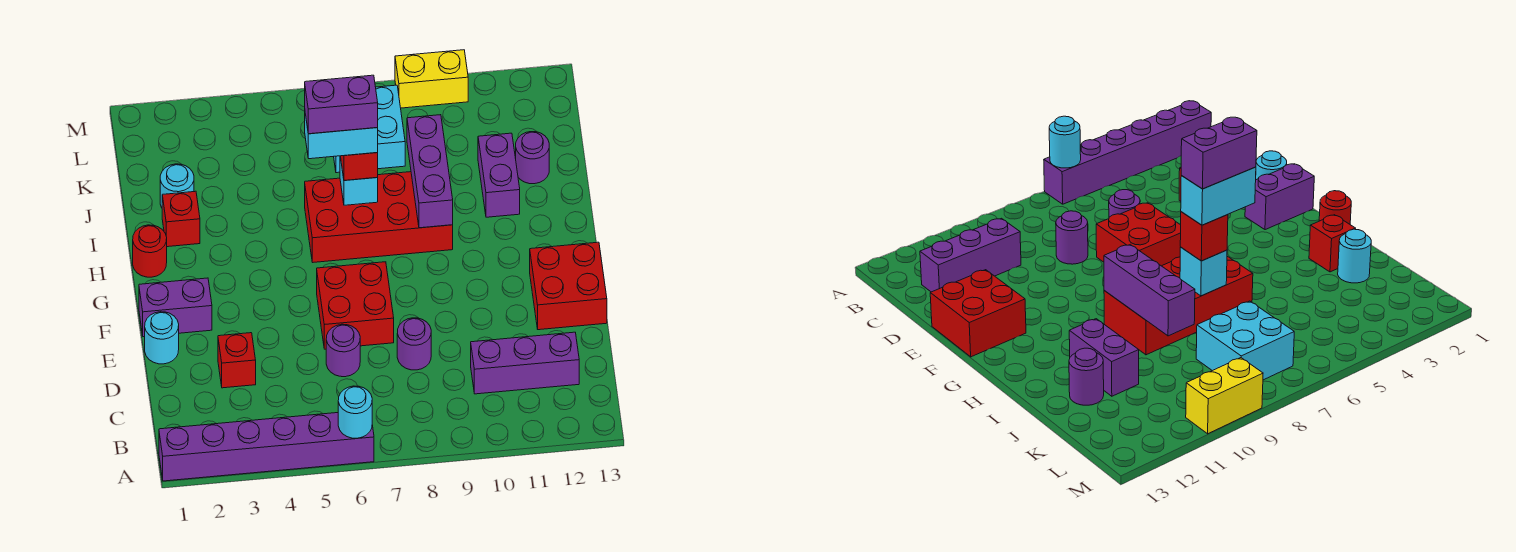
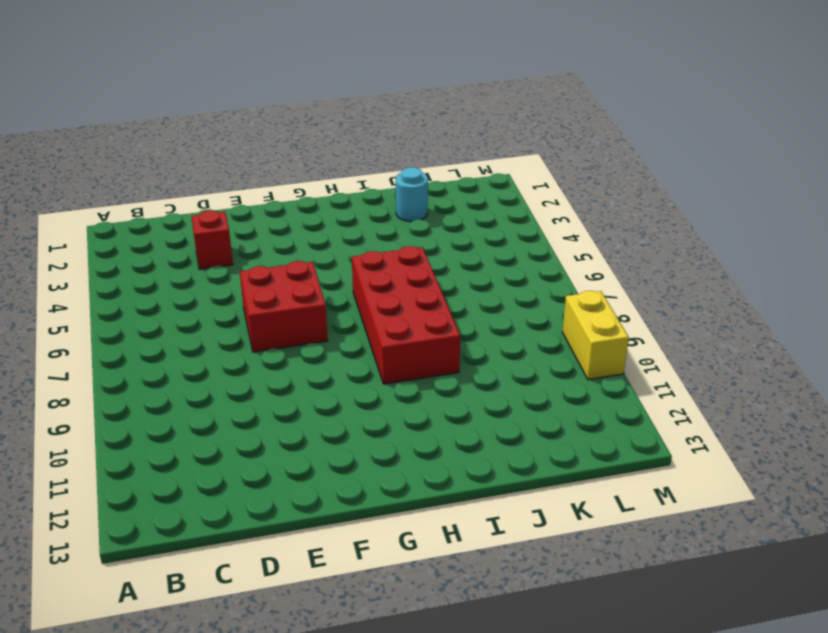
none -> purple 1x6 brick [159,413,374,481]
none -> purple 1x3 brick [471,332,579,394]
none -> purple 1x1 round brick [326,324,360,377]

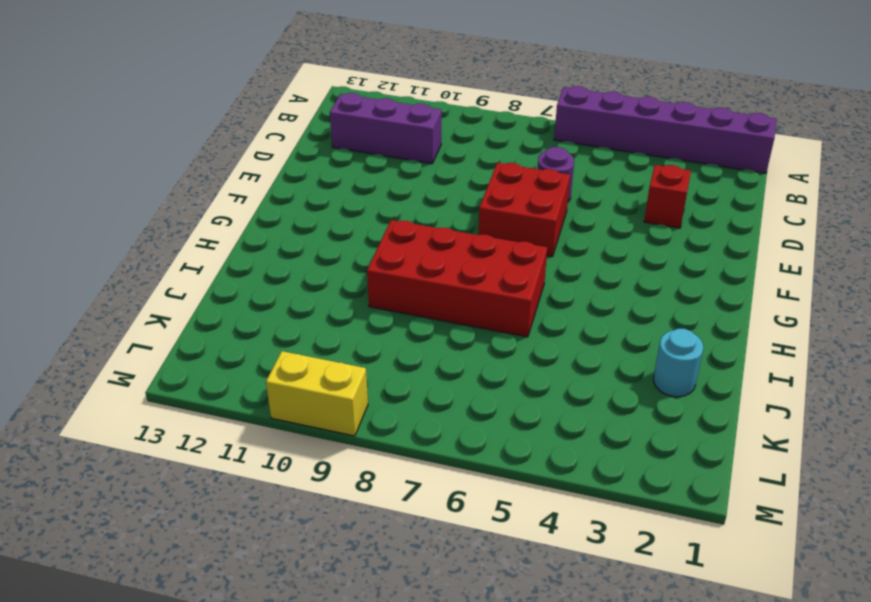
none -> purple 1x1 round brick [397,318,431,370]
none -> cyan 1x1 round brick [145,312,179,364]
none -> red 2x2 brick [530,242,607,330]

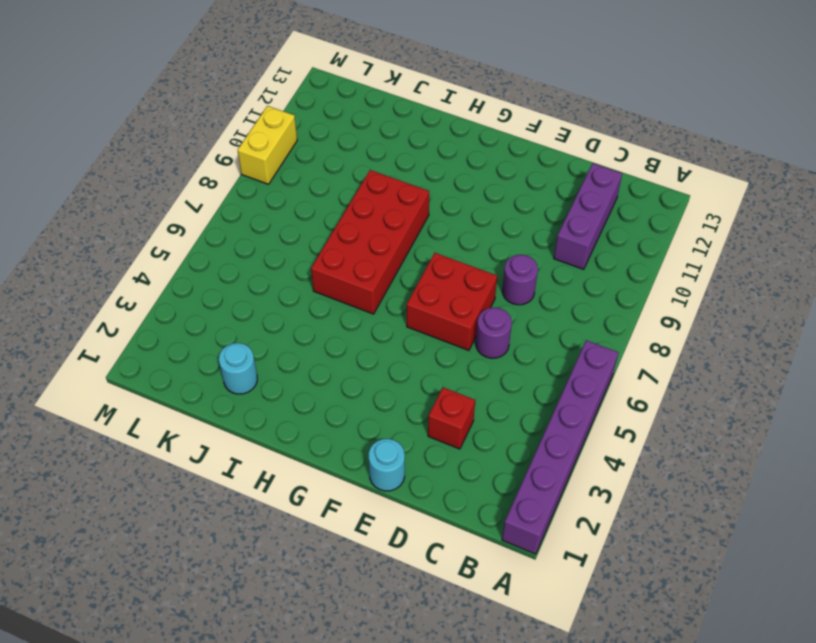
none -> red 2x2 brick [530,242,607,330]
none -> purple 1x2 brick [139,278,212,337]
none -> red 1x1 round brick [133,225,167,277]

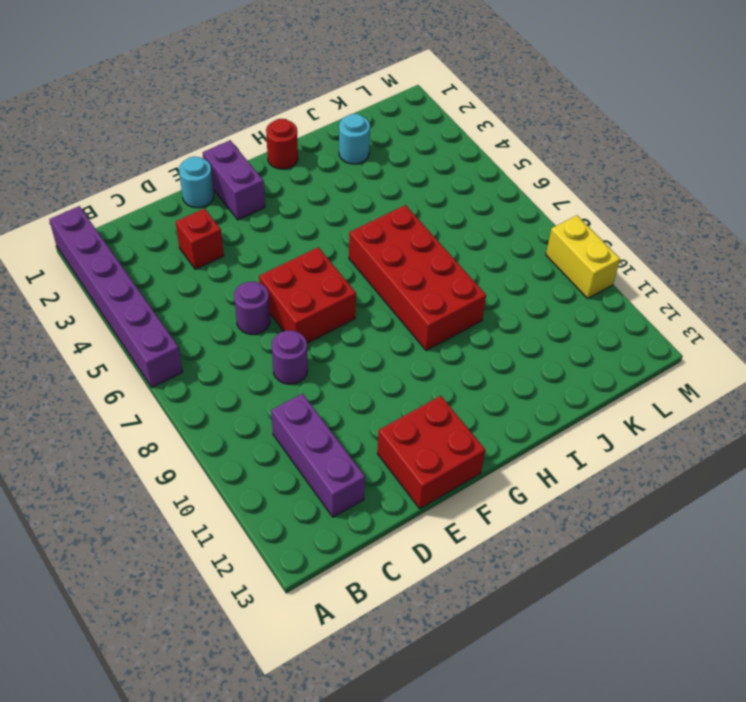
none -> red 1x1 brick [162,191,200,247]
none -> purple 1x2 brick [478,133,520,217]
none -> purple 1x1 round brick [516,132,549,184]

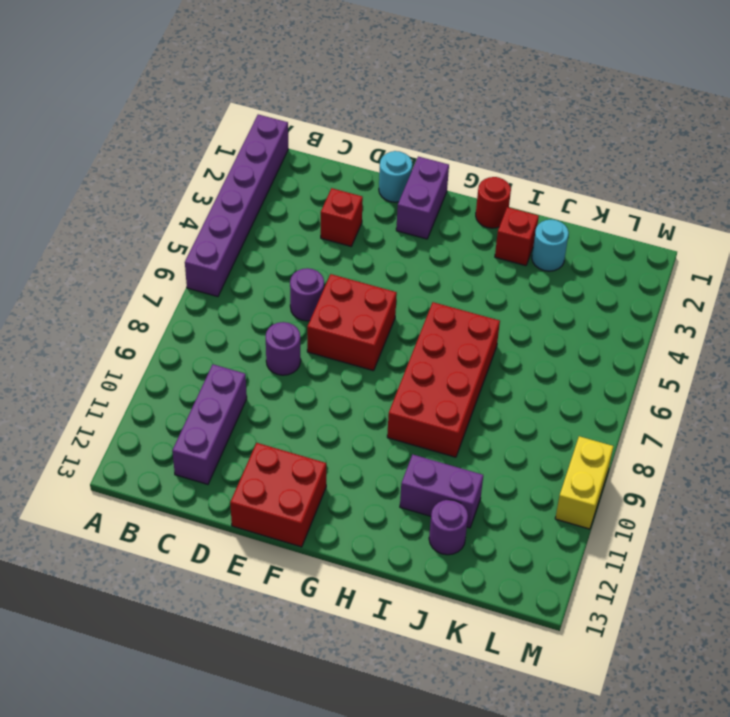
none -> cyan 2x2 brick [334,85,405,173]
none -> cyan 1x1 round brick [338,386,372,438]
none -> purple 1x3 brick [407,115,453,228]

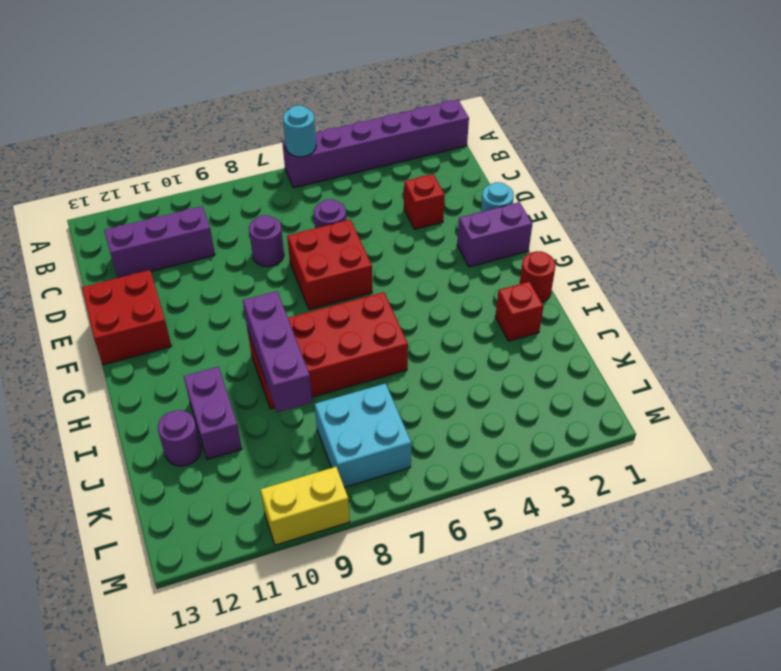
none -> cyan 1x1 round brick [160,164,194,208]
none -> cyan 1x1 brick [340,157,378,205]
none -> red 1x1 brick [340,153,378,180]

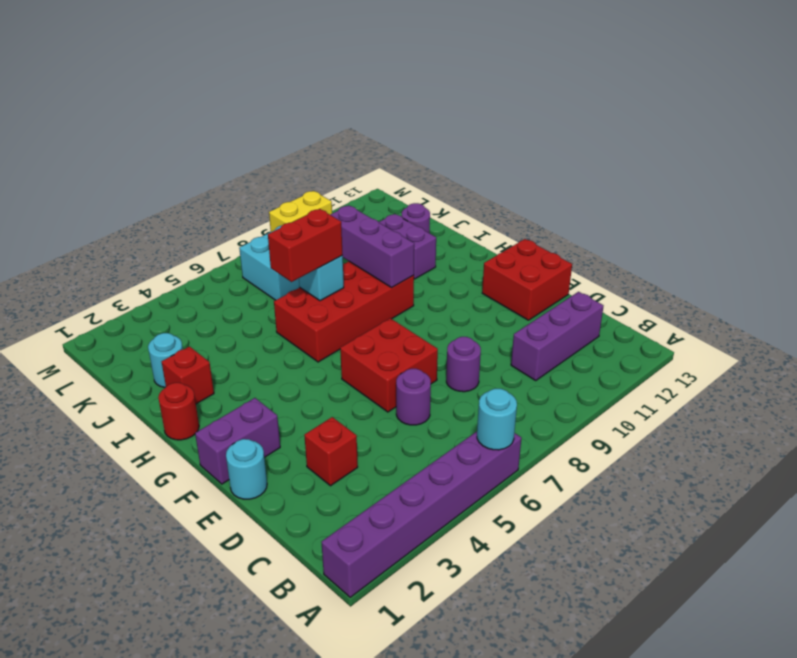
red 1x2 brick [268,209,343,282] -> red 1x1 brick [340,153,378,180]
none -> cyan 1x2 brick [305,114,378,159]
none -> purple 1x2 brick [305,75,378,134]

